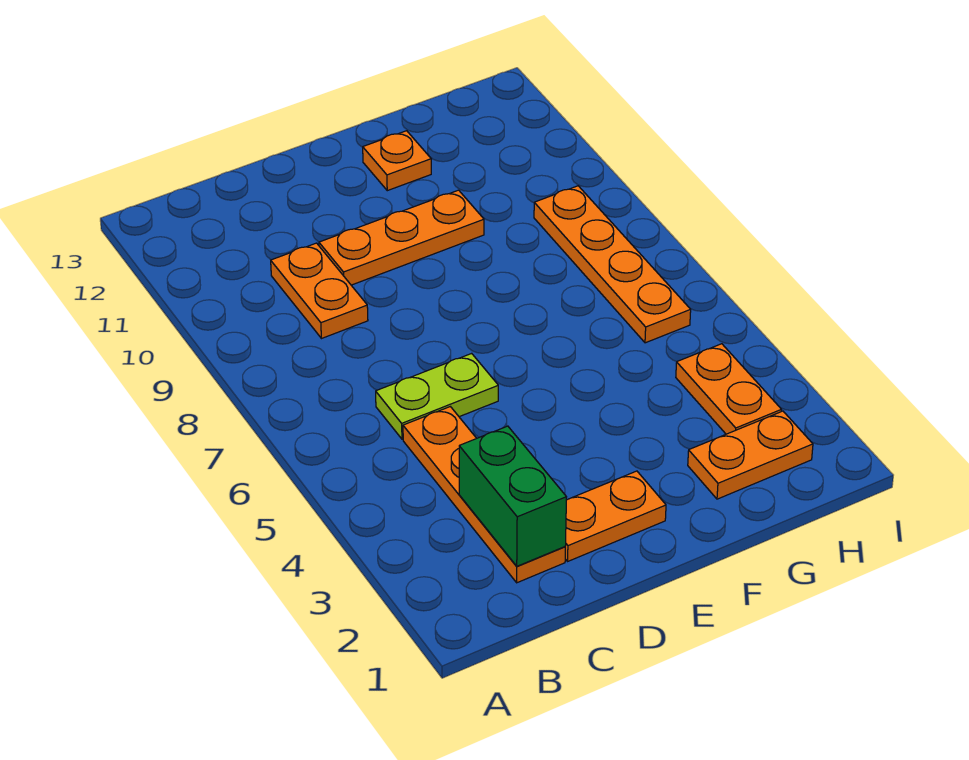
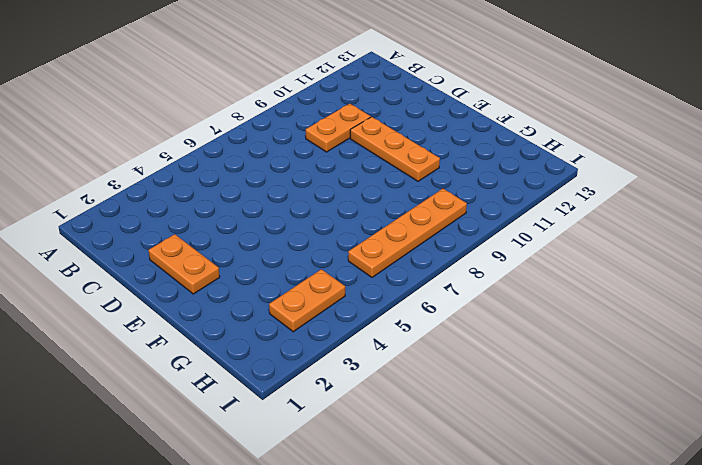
none -> orange 1x4 plate [403,407,565,583]
none -> lime 1x2 plate [376,353,498,439]

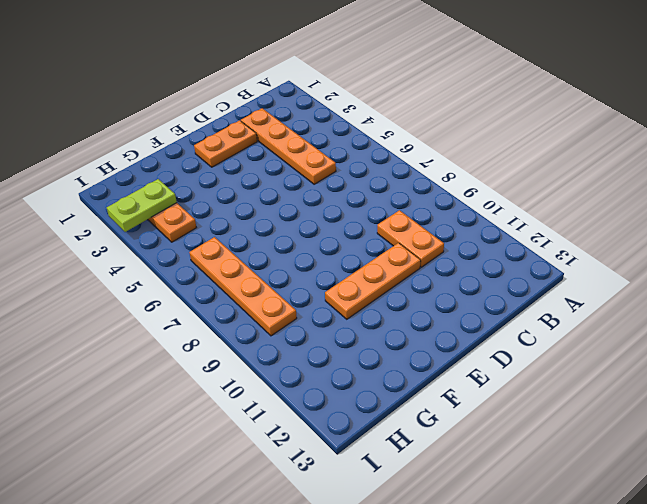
lime 1x2 plate [107,179,177,232] -> lime 1x2 plate moved to [376,353,498,439]
none -> orange 1x1 plate [363,131,431,191]
none -> orange 1x2 plate [688,411,813,499]

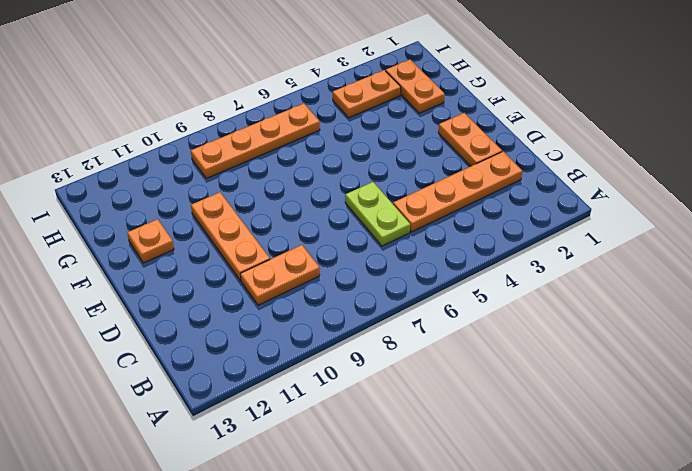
none -> green 1x2 brick [459,426,566,566]

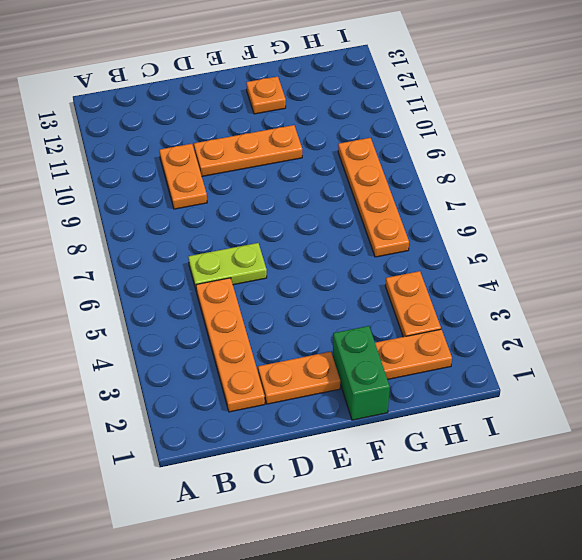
green 1x2 brick [333,326,390,420] -> green 1x2 brick moved to [459,426,566,566]

